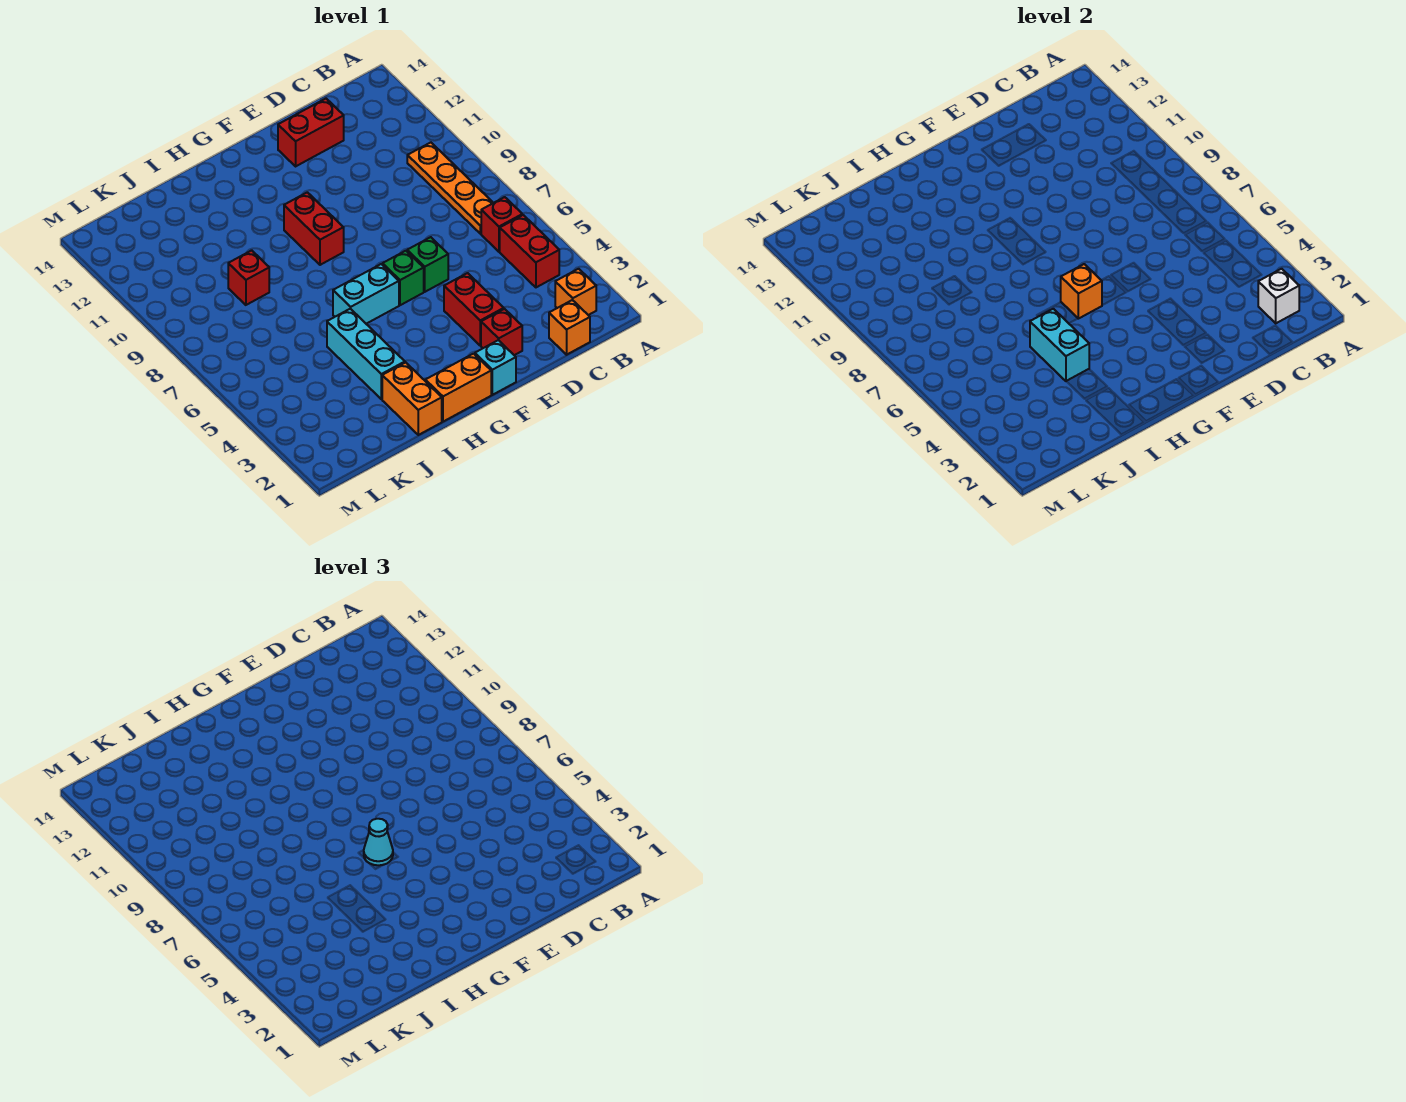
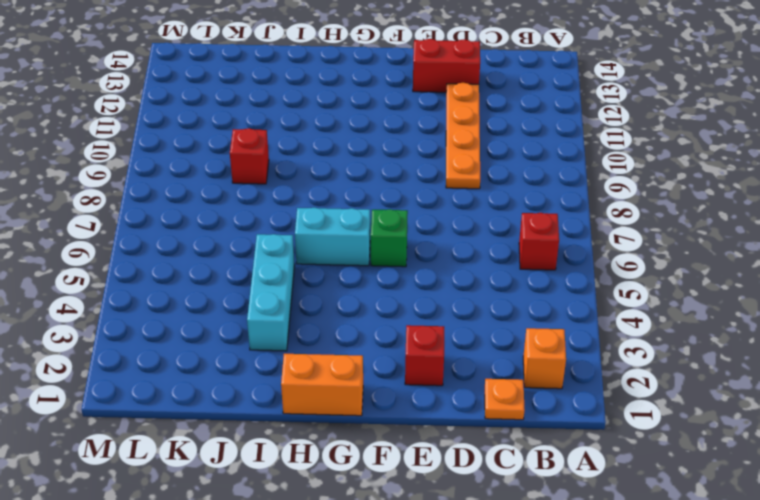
orange 1x1 plate [485,379,525,420] -> orange 1x1 brick [549,300,590,355]
orange 1x4 plate [446,83,480,189] -> orange 1x4 plate moved to [407,142,493,234]
none -> red 1x2 brick [500,215,559,287]
none -> red 1x2 brick [444,273,504,346]
none -> green 1x1 brick [407,237,448,292]

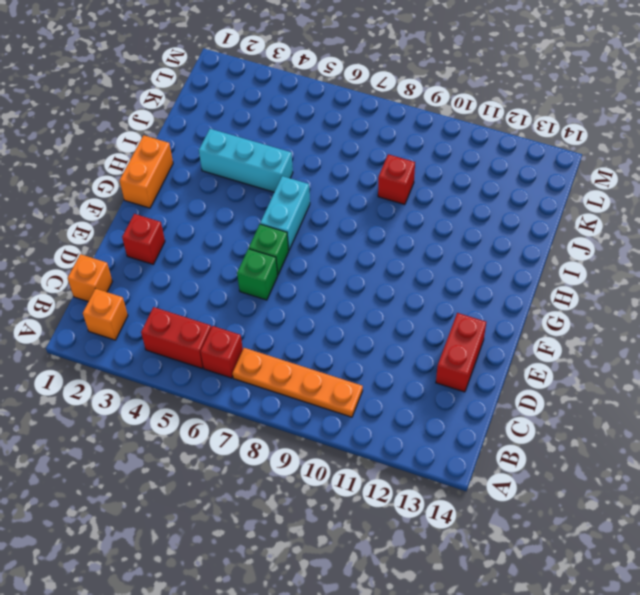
none -> red 1x2 brick [444,273,504,346]
none -> cyan 1x1 brick [475,340,516,395]
none -> red 1x2 brick [284,192,344,265]

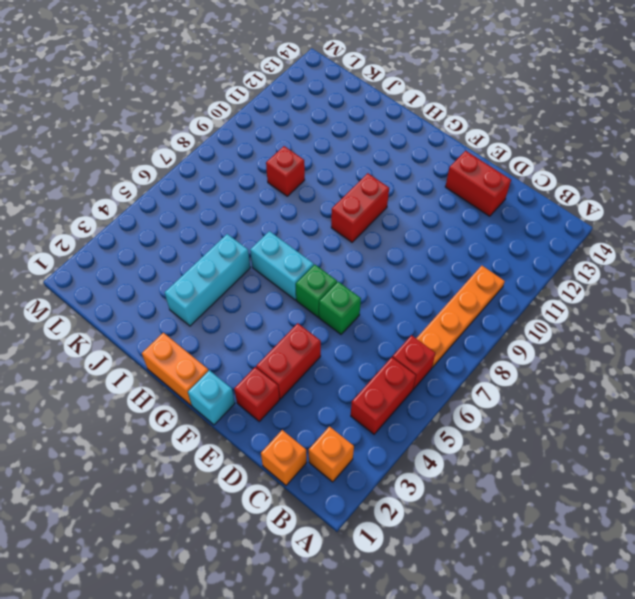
none -> orange 1x2 brick [382,362,442,435]
none -> white 1x1 brick [1258,269,1299,323]
none -> orange 1x1 brick [1061,264,1102,319]

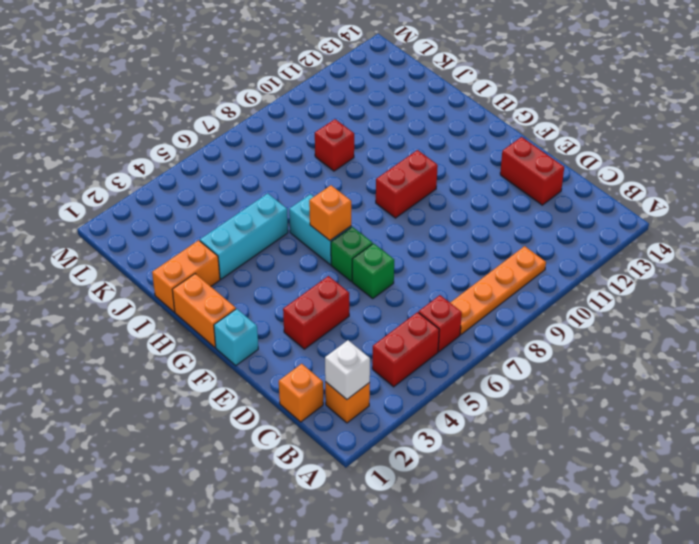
none -> red 1x1 brick [481,309,522,355]
none -> cyan 1x2 brick [1030,309,1089,381]
none -> cyan 1x1 cone [364,819,393,865]

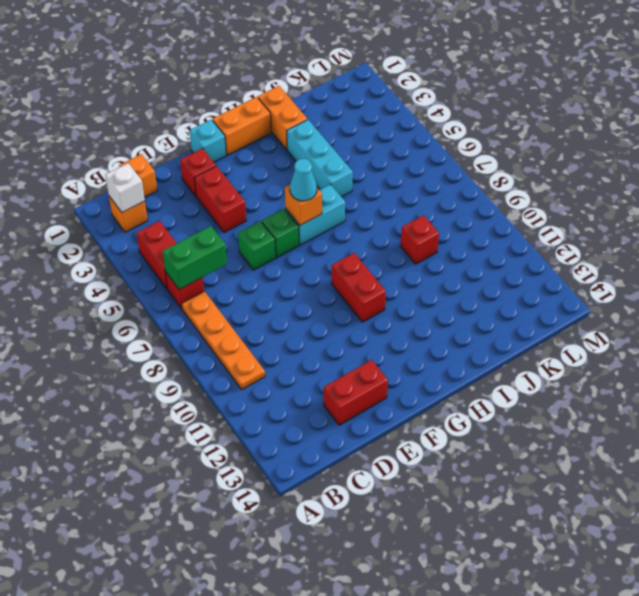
green 1x2 brick [163,226,227,290] -> none
none -> cyan 1x2 brick [1030,309,1089,381]

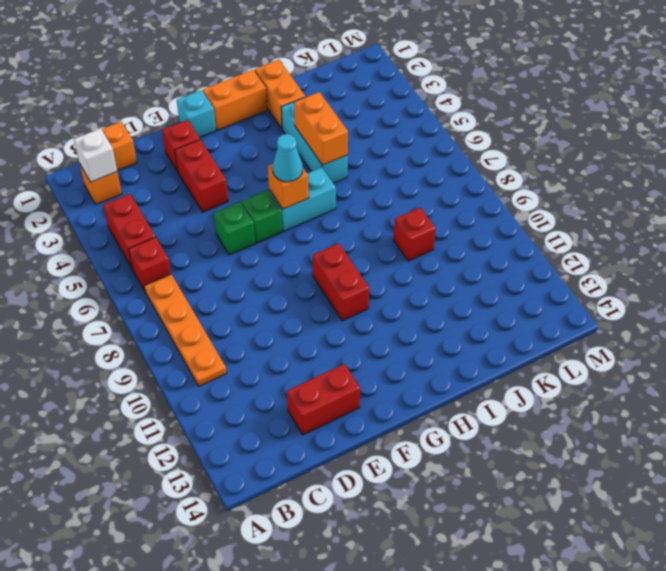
orange 1x2 brick [294,92,348,165] -> cyan 1x2 brick [1030,309,1089,381]

